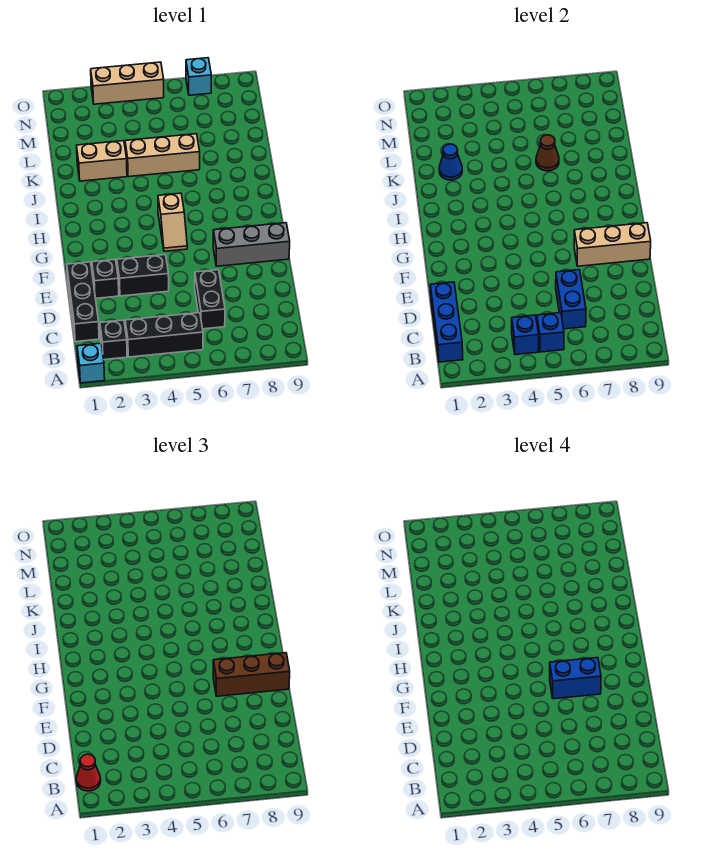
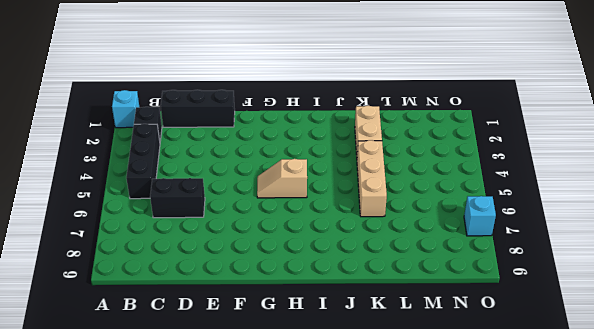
none -> black 1x1 brick [92,260,119,298]
none -> black 1x2 brick [117,255,169,296]
none -> grey 1x3 brick [213,223,290,266]

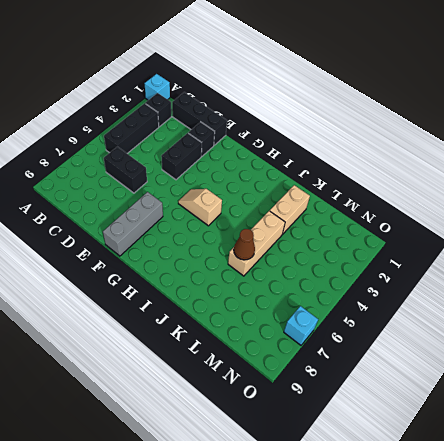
none -> tan 1x3 brick [91,62,164,104]
none -> blue 1x3 brick [430,282,463,362]
none -> blue 1x1 brick [512,315,539,355]

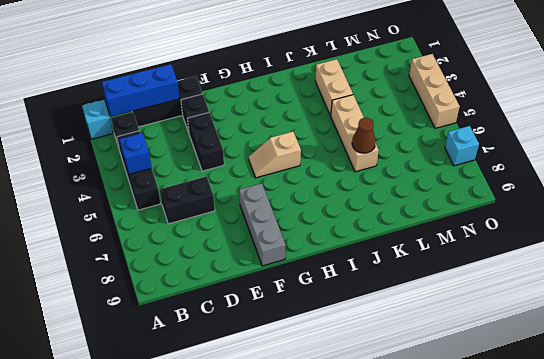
none -> blue 1x1 brick [537,313,564,352]
none -> blue 1x2 brick [556,270,586,329]
none -> tan 1x3 brick [574,223,651,266]

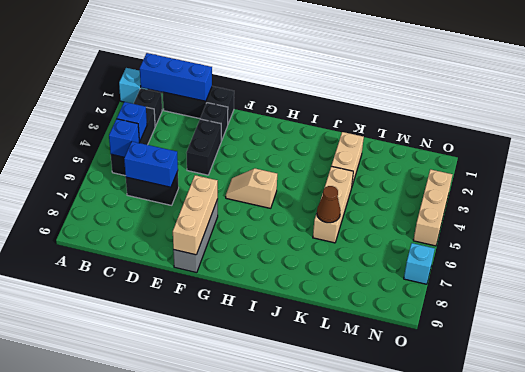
none -> blue 1x1 cone [439,144,462,180]
none -> red 1x1 cone [76,754,101,791]
none -> brown 1x3 brick [213,653,290,696]

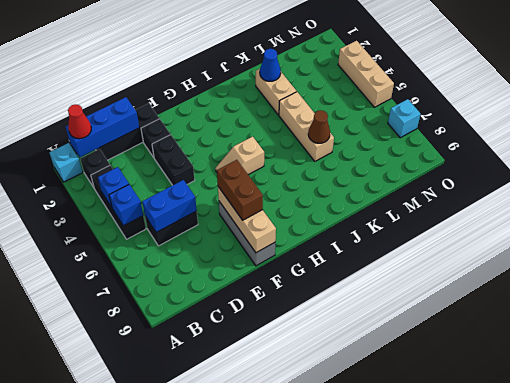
brown 1x2 brick [217,160,263,220] -> brown 1x3 brick [213,653,290,696]
none -> blue 1x2 brick [550,658,601,699]

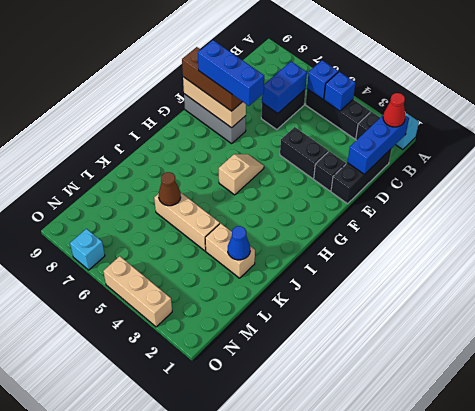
blue 1x3 brick [198,40,264,106] -> blue 1x2 brick [550,658,601,699]

